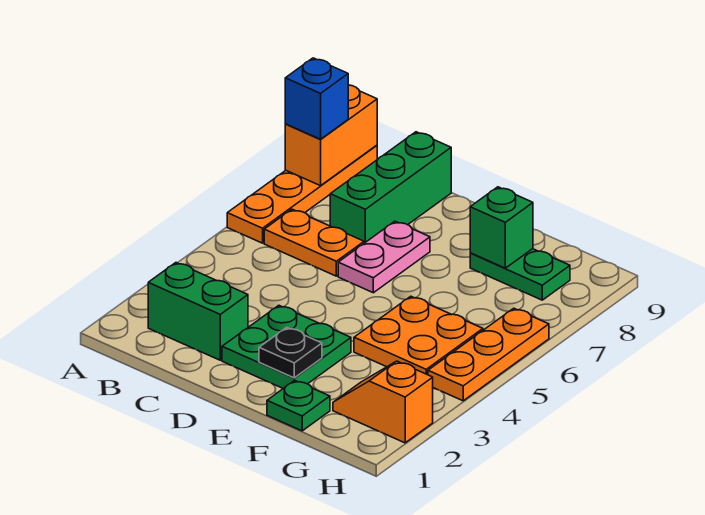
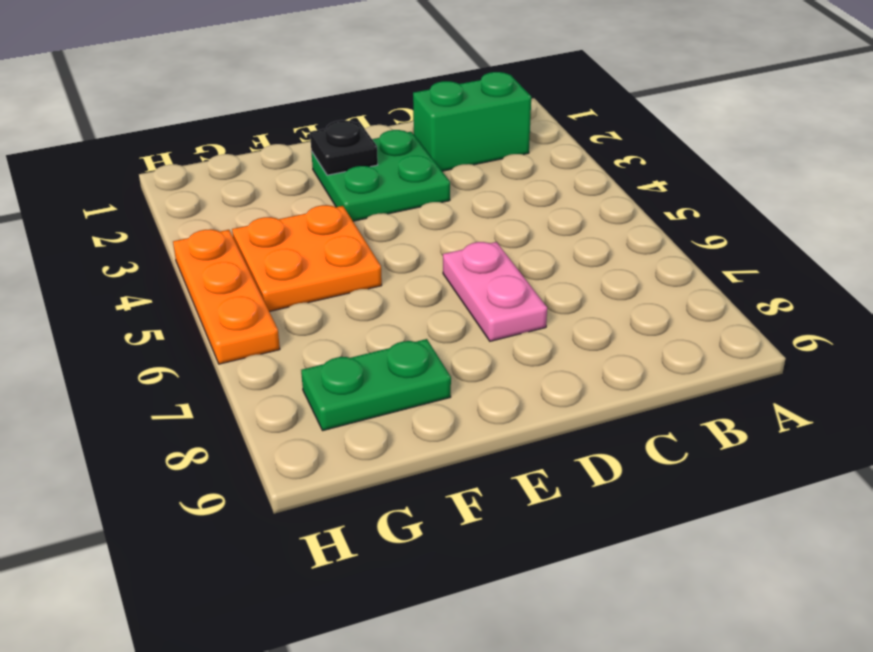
none -> orange 1x4 plate [227,145,377,243]
none -> orange 1x2 plate [264,209,364,276]
none -> green 1x3 brick [330,132,451,243]

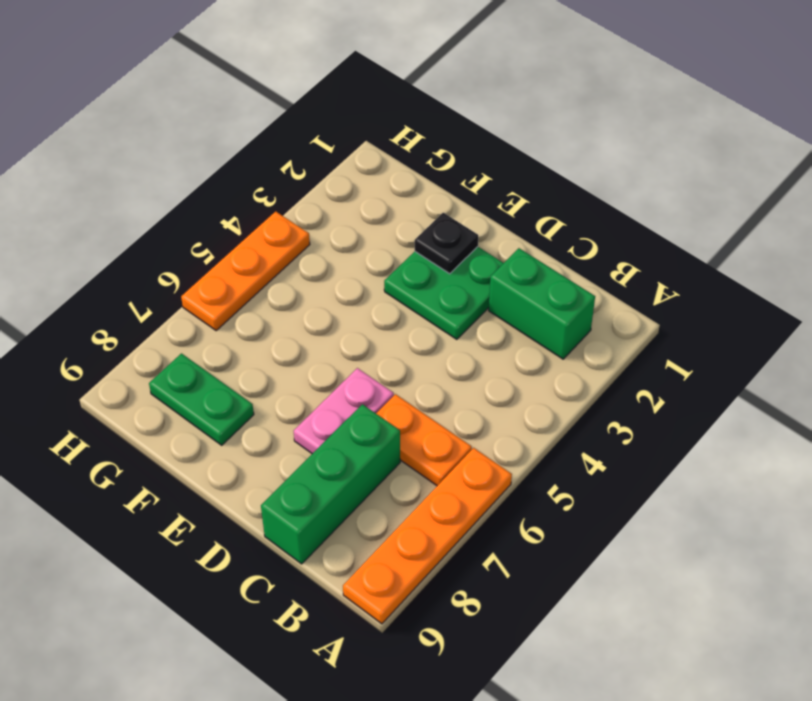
none -> green 1x1 plate [267,380,330,431]
none -> orange 2x2 plate [354,296,483,375]
none -> orange 1x2 slope [333,361,433,443]

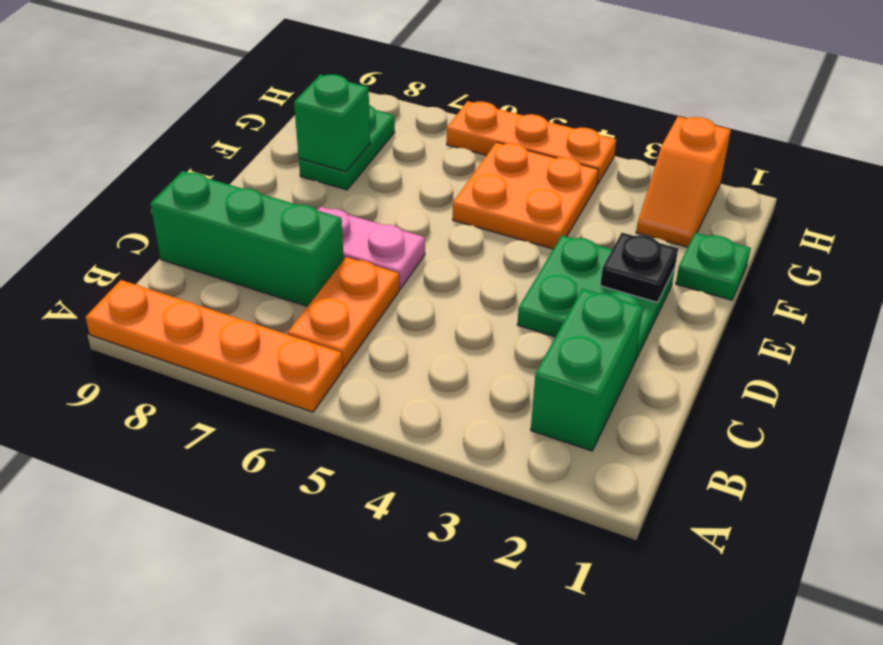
none -> orange 1x2 brick [285,85,377,186]
none -> blue 1x1 brick [285,58,348,139]

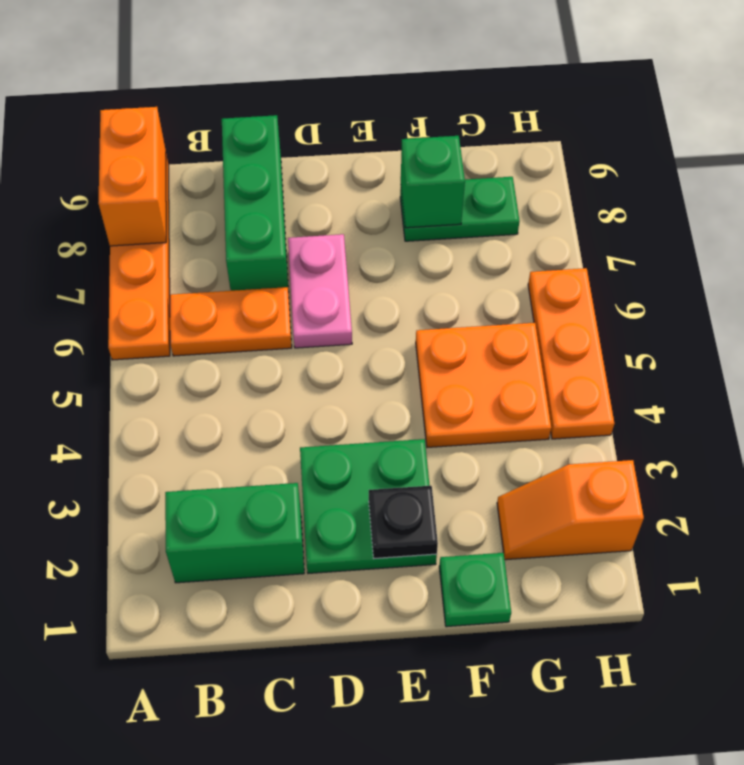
none -> blue 1x1 brick [285,58,348,139]

